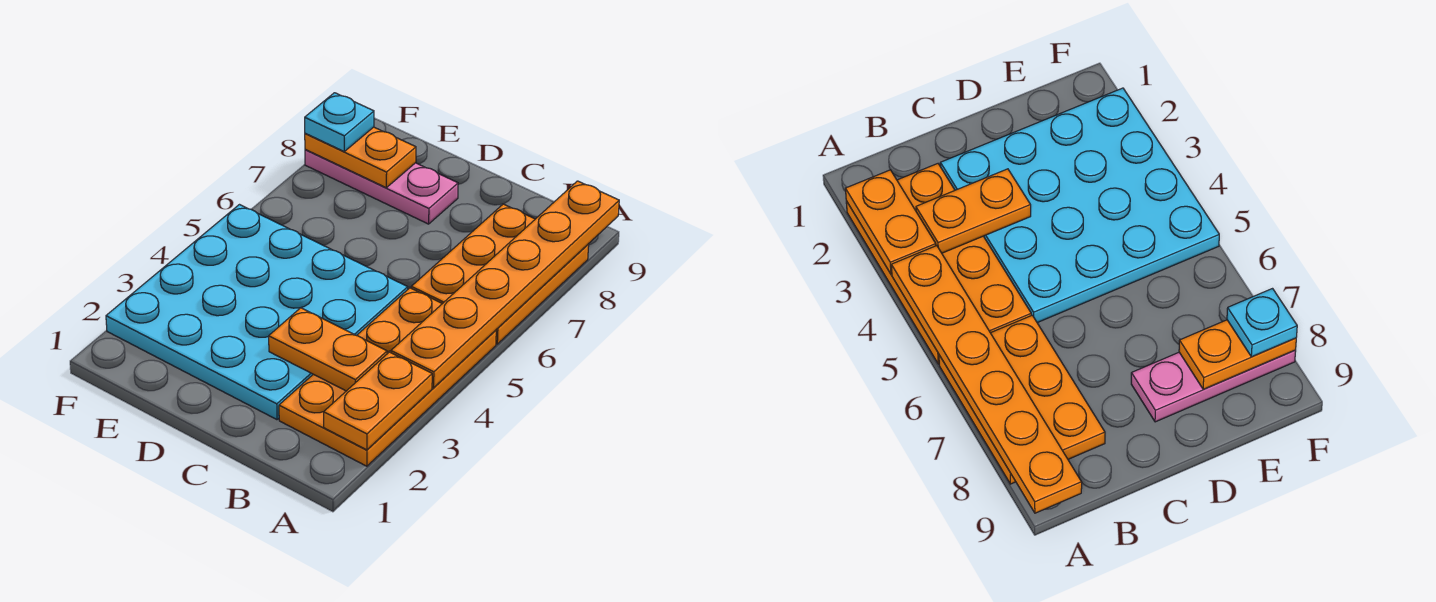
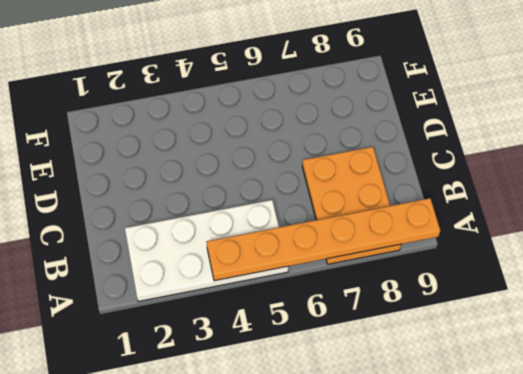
white 2x4 plate [125,200,288,302] -> orange 2x4 plate [279,288,496,466]
orange 2x3 plate [302,147,401,264] -> orange 2x3 plate turned to [411,204,589,344]
none -> cyan 4x4 plate [106,205,408,420]
none -> pink 1x3 plate [305,150,458,224]

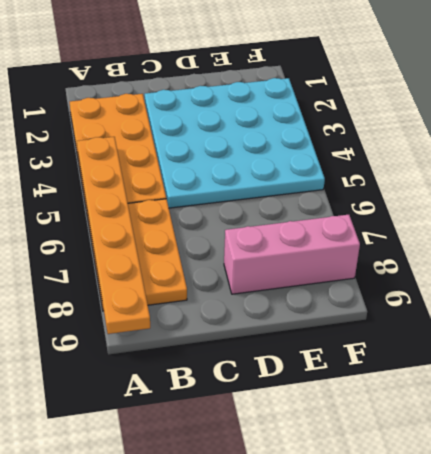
pink 1x3 brick [224,215,360,294] -> pink 1x3 plate [305,150,458,224]
none -> orange 1x2 plate [324,352,432,450]
none -> orange 1x2 plate [269,308,387,391]

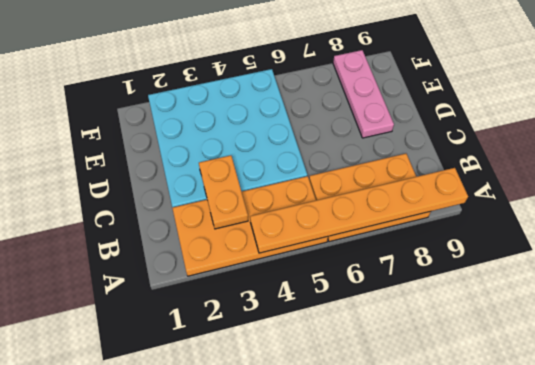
none -> orange 1x2 plate [324,352,432,450]
none -> orange 1x2 plate [305,127,416,188]

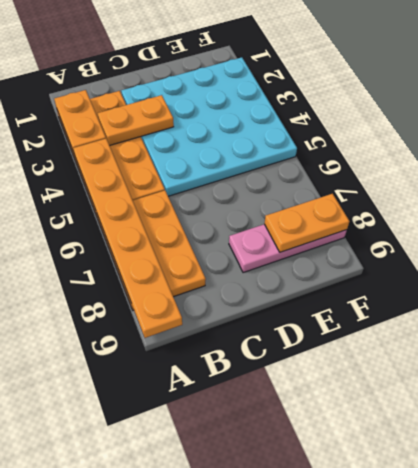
none -> cyan 1x1 plate [305,93,374,151]

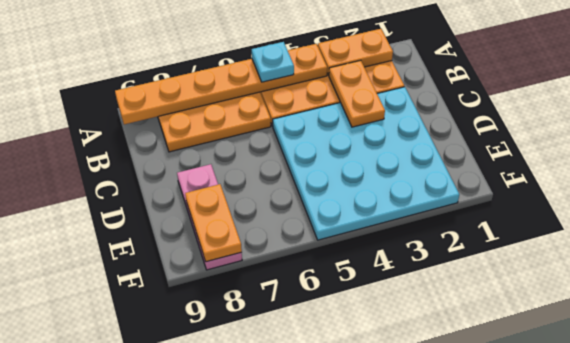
cyan 1x1 plate [252,42,294,82] -> cyan 1x1 plate moved to [305,93,374,151]

